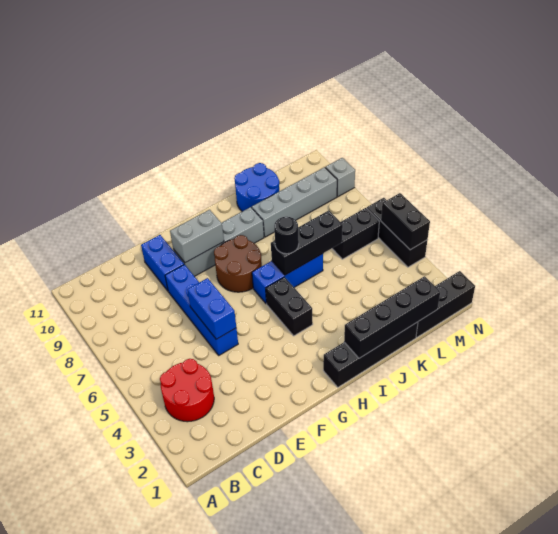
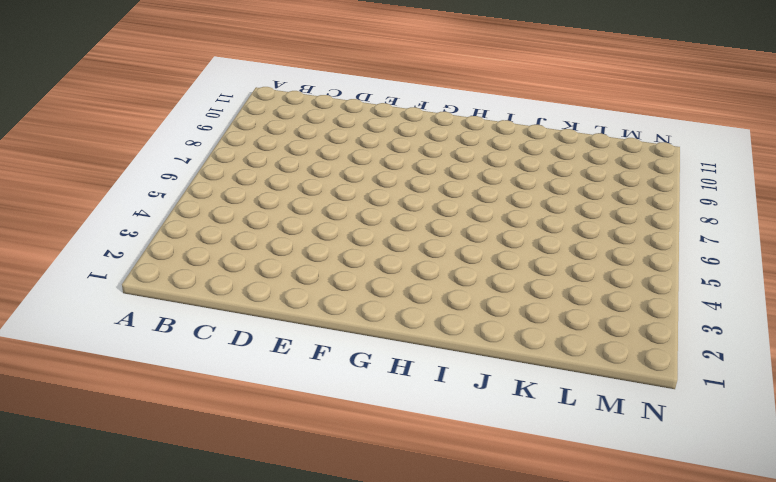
none -> red 2x2 round brick [160,359,214,422]
none -> blue 1x4 brick [165,265,238,355]
none -> blue 1x2 brick [141,235,184,291]

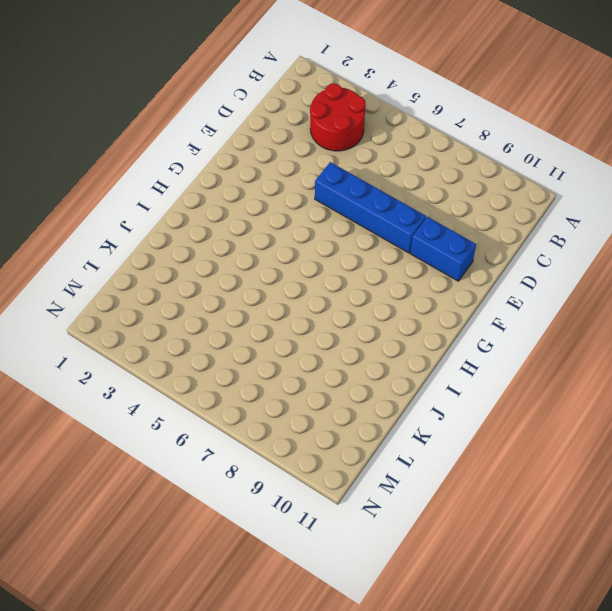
none -> grey 1x4 brick [173,207,264,276]
none -> brown 2x2 round brick [214,235,262,292]
none -> black 1x4 brick [323,322,418,387]

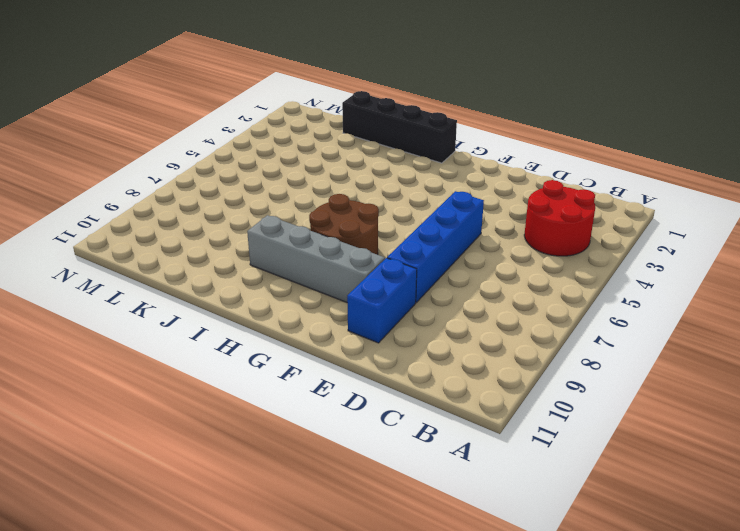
none -> black 1x2 brick [266,277,313,336]
none -> blue 1x3 brick [252,254,323,304]
none -> grey 1x4 brick [252,167,337,237]

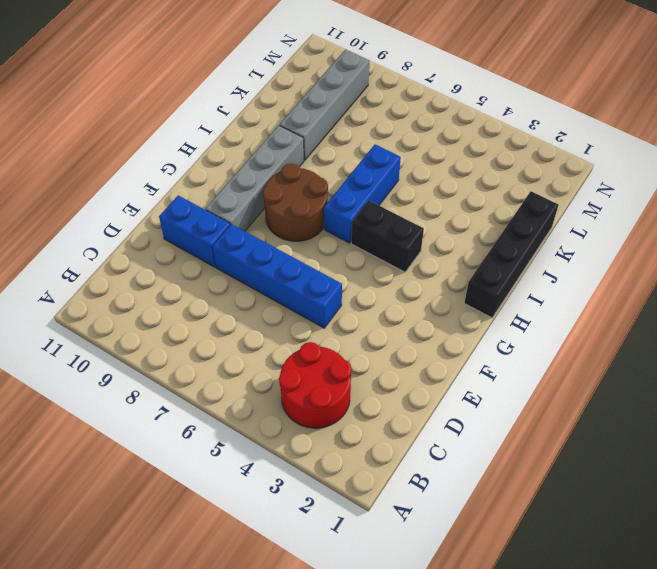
none -> blue 2x2 round brick [234,163,279,211]
none -> black 1x3 brick [416,271,475,337]
none -> black 1x2 brick [332,208,379,259]

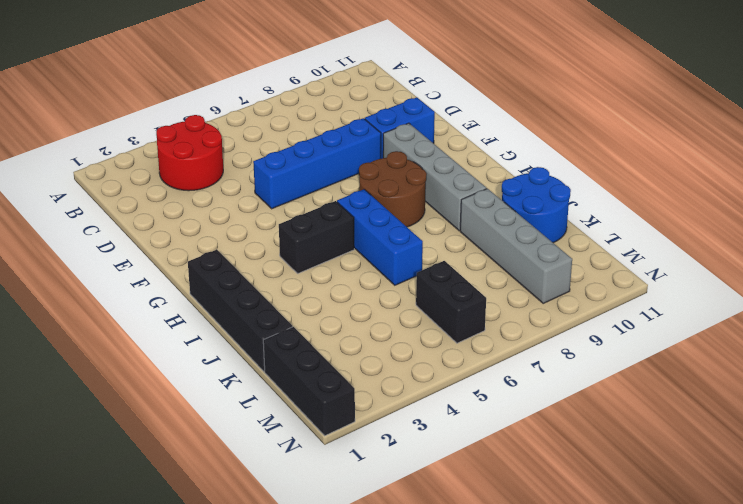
none -> black 1x3 brick [367,198,427,267]
none -> grey 1x1 brick [325,158,355,197]
none -> blue 1x2 brick [187,278,236,339]

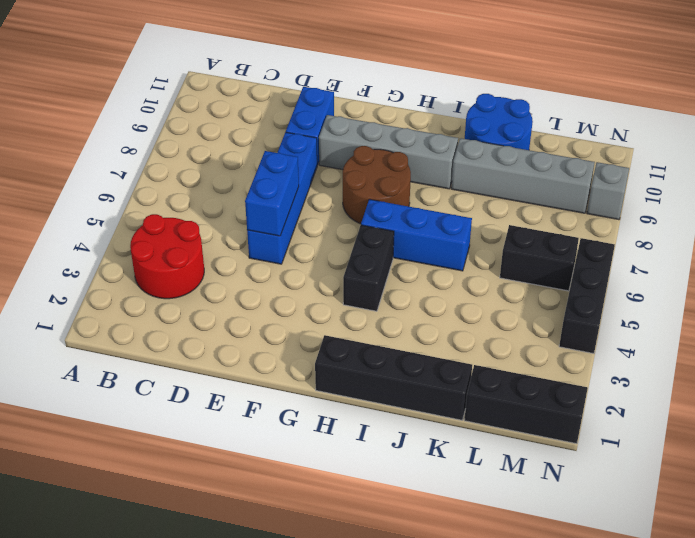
none -> grey 1x2 brick [170,210,224,263]
none -> black 1x4 brick [344,276,440,358]
none -> black 1x3 brick [271,210,343,275]

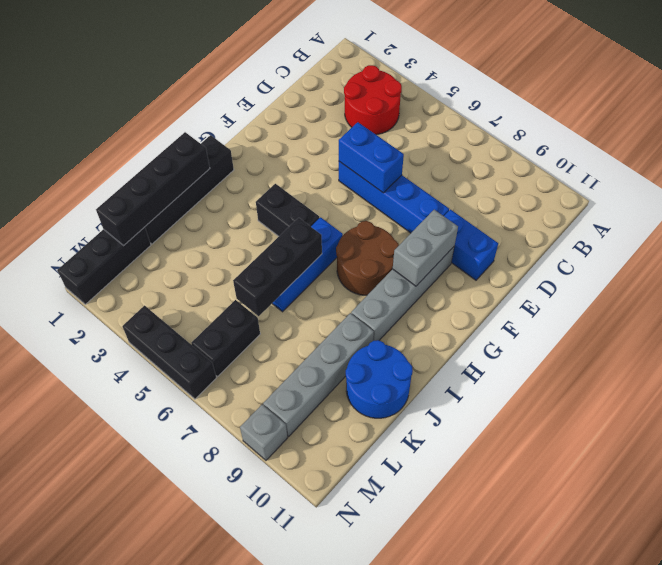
none -> black 1x2 brick [381,193,430,250]
none -> black 1x1 round brick [274,217,299,254]

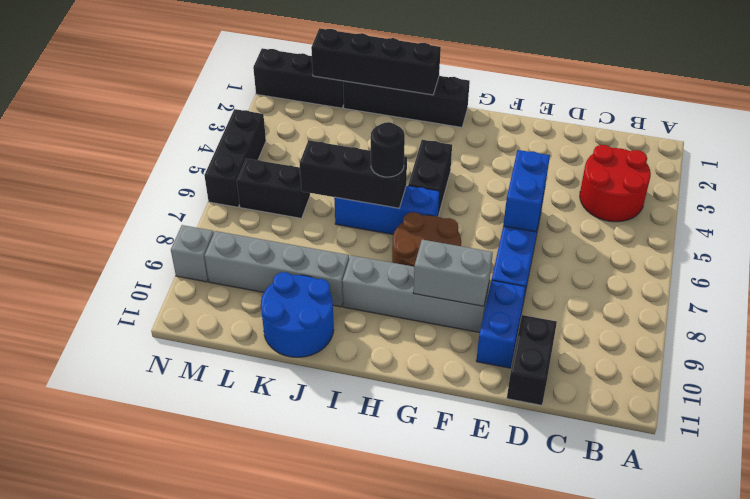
black 1x2 brick [507,315,557,405] -> black 1x2 brick moved to [381,193,430,250]

